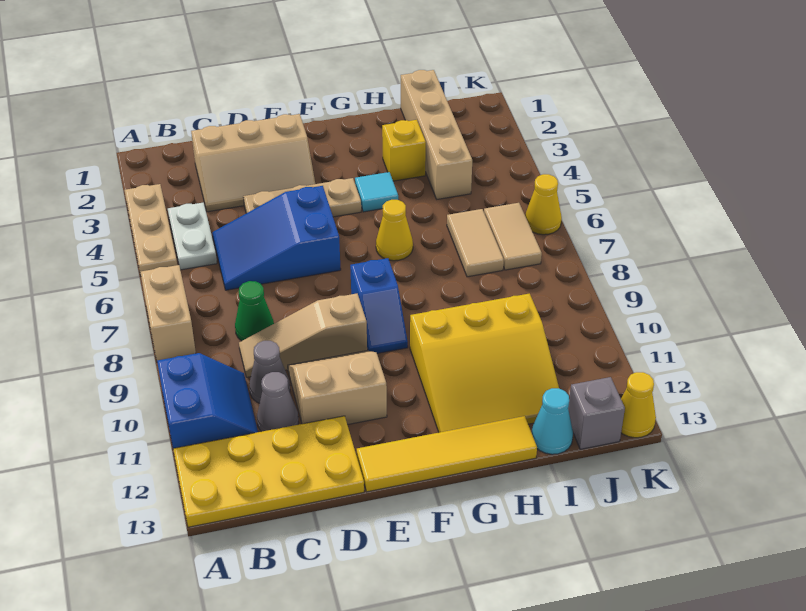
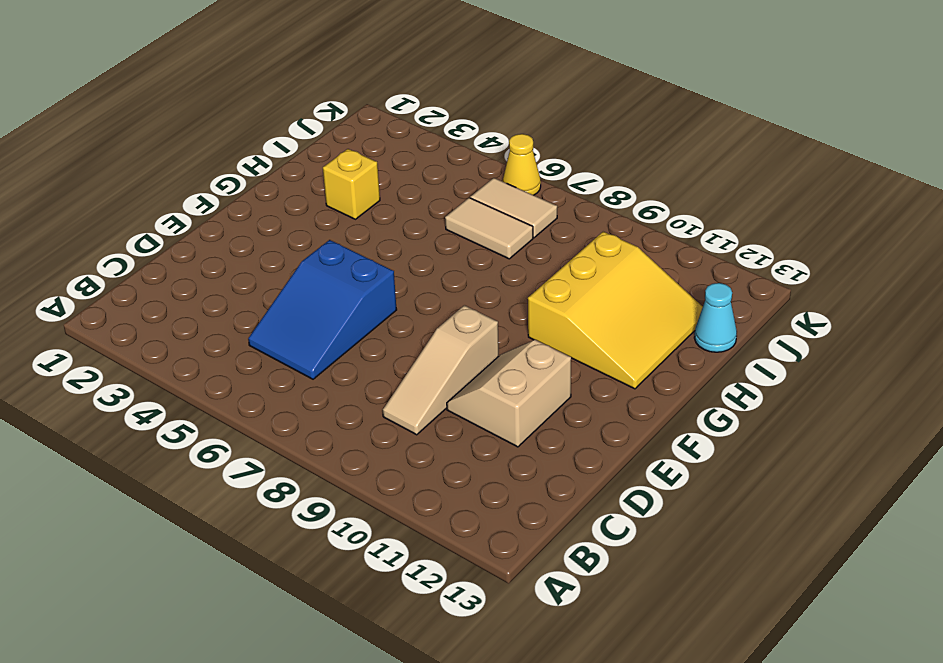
none -> tan 1x3 plate [125,184,177,276]
none -> tan 1x2 brick [140,265,196,361]
none -> blue 2x2 slope [157,353,258,448]

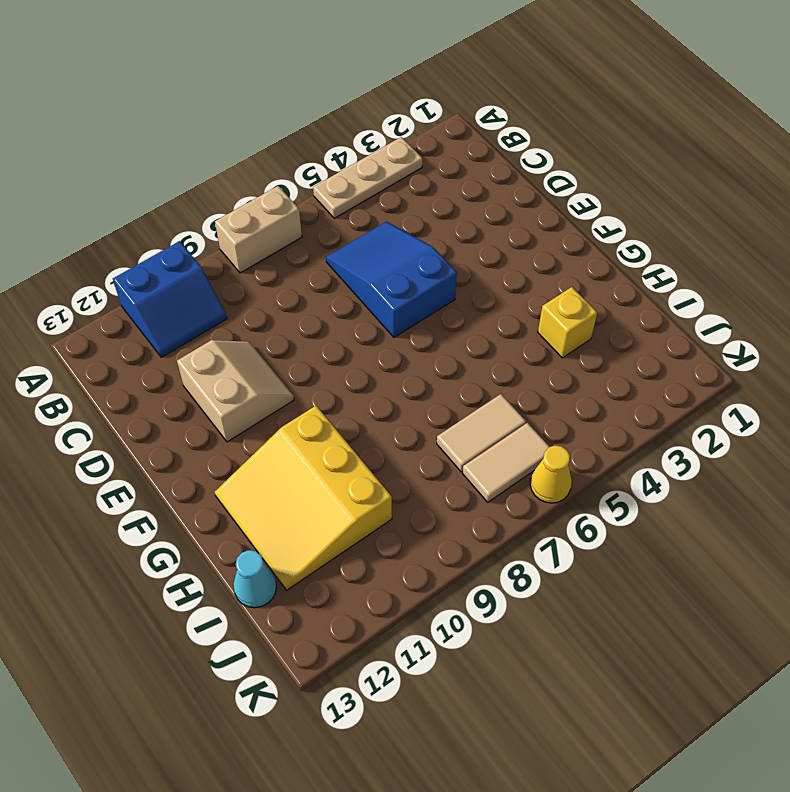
none -> yellow 2x4 plate [173,416,364,527]
none -> white 1x2 plate [168,203,217,270]
none -> tan 2x3 slope [191,114,315,212]

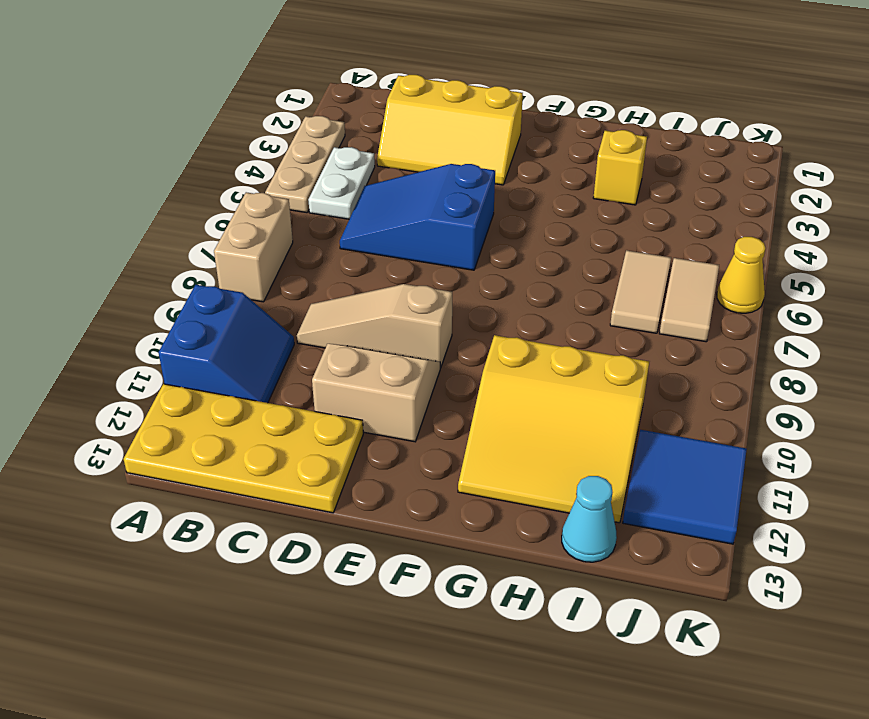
yellow 2x3 slope [377,75,523,185] -> tan 2x3 slope [191,114,315,212]
blue 2x2 tile [623,430,747,544] -> none
none -> green 1x1 cone [235,281,274,341]
none -> grey 1x1 cone [249,341,290,403]
none -> grey 1x1 cone [257,372,298,432]

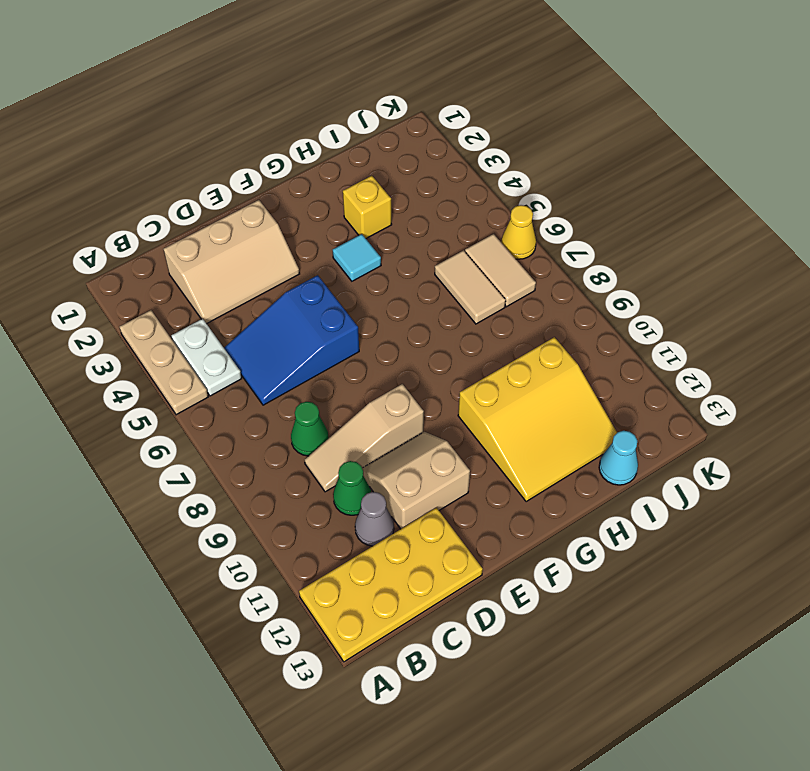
green 1x1 cone [333,461,371,515] -> grey 1x1 cone [249,341,290,403]
none -> tan 1x2 brick [140,265,196,361]
none -> blue 2x2 slope [157,353,258,448]
none -> tan 1x3 plate [243,178,361,217]

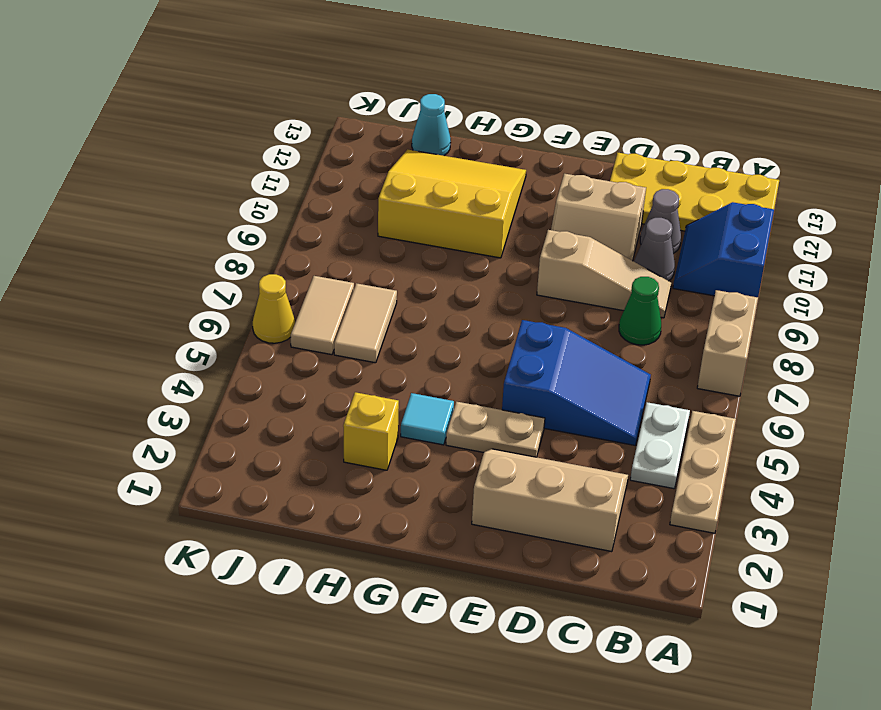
tan 1x2 plate [446,402,545,457] -> tan 1x3 plate [243,178,361,217]
none -> yellow 1x4 tile [357,416,537,492]
none -> blue 1x2 slope [350,258,408,353]
none -> yellow 1x1 cone [376,200,413,261]

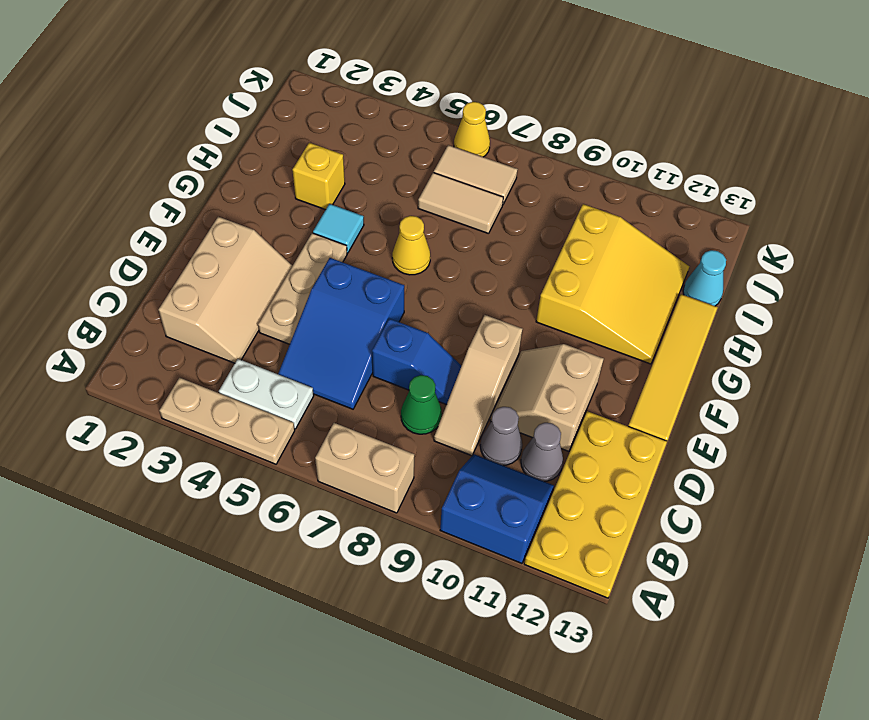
blue 1x2 slope [372,319,461,405] -> blue 1x2 slope moved to [350,258,408,353]
none -> tan 1x4 brick [401,70,472,199]
none -> grey 1x1 brick [568,377,625,449]
none -> yellow 1x1 cone [621,372,656,438]

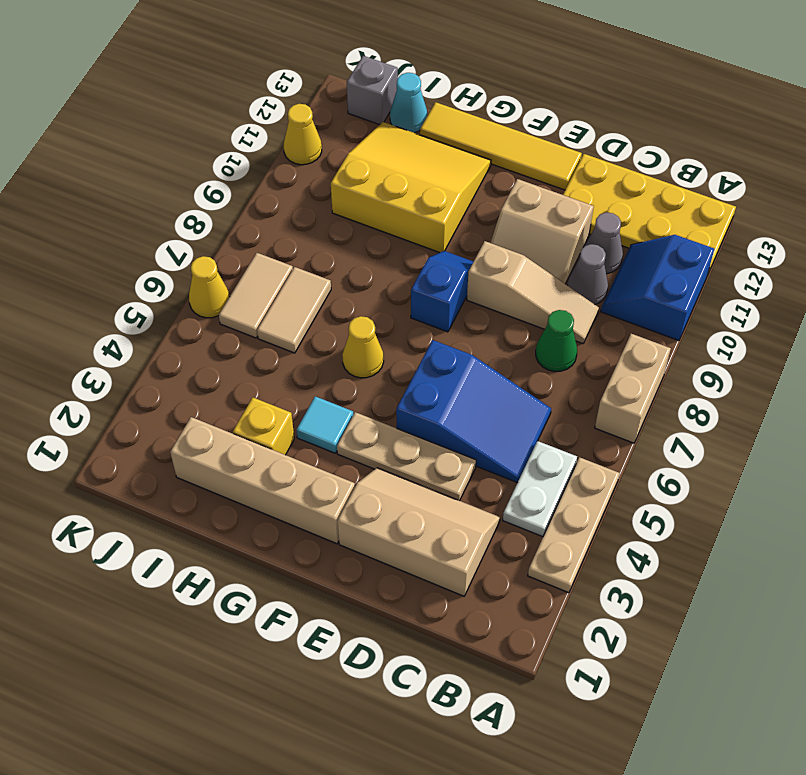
tan 1x4 brick [170,417,355,544] -> tan 1x4 brick turned to [401,70,472,199]
yellow 1x1 cone [284,104,322,165] -> yellow 1x1 cone moved to [621,372,656,438]

